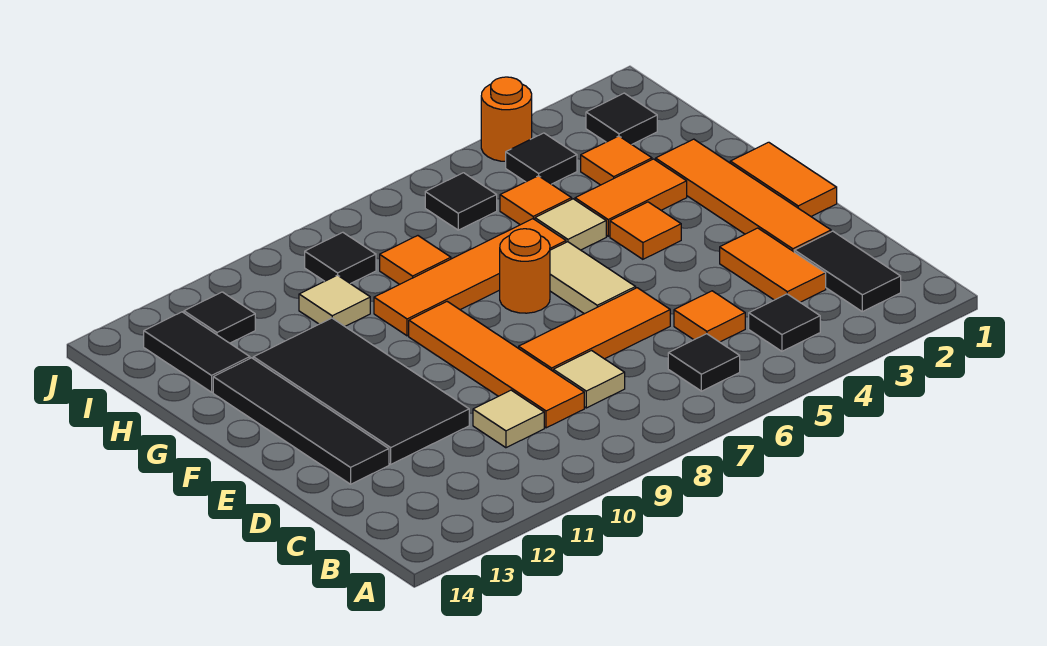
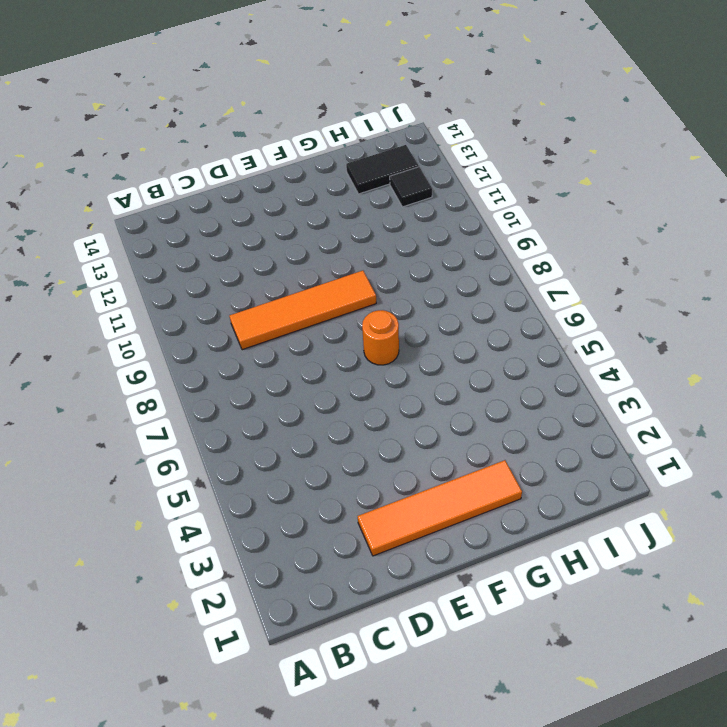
none -> black 1x2 tile [794,231,901,312]
none -> black 1x1 tile [749,294,820,351]
none -> black 1x1 tile [668,334,740,391]
none -> orange 1x2 tile [720,228,826,302]

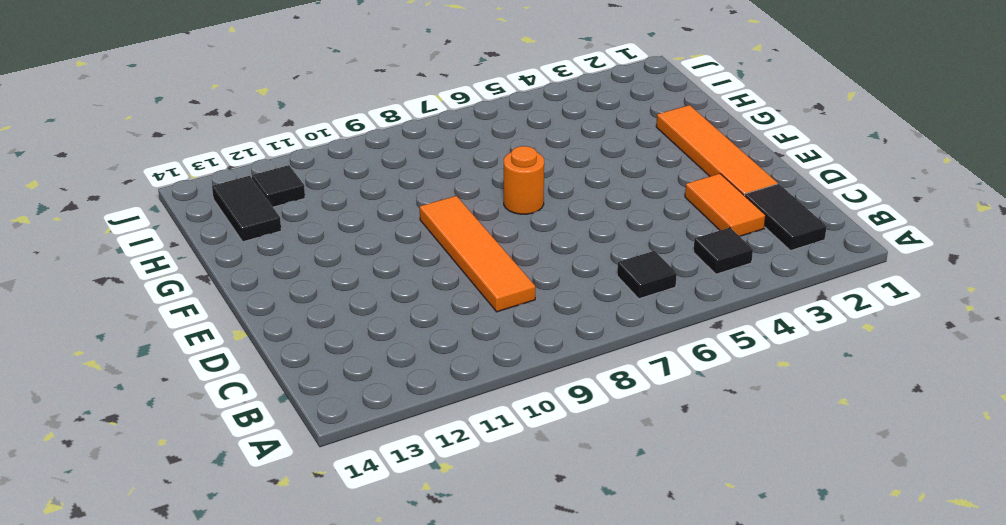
none -> orange 1x1 tile [674,291,745,342]
none -> tan 1x1 tile [553,351,625,408]
none -> tan 1x1 tile [473,390,544,448]
none -> orange 1x3 tile [519,288,670,371]

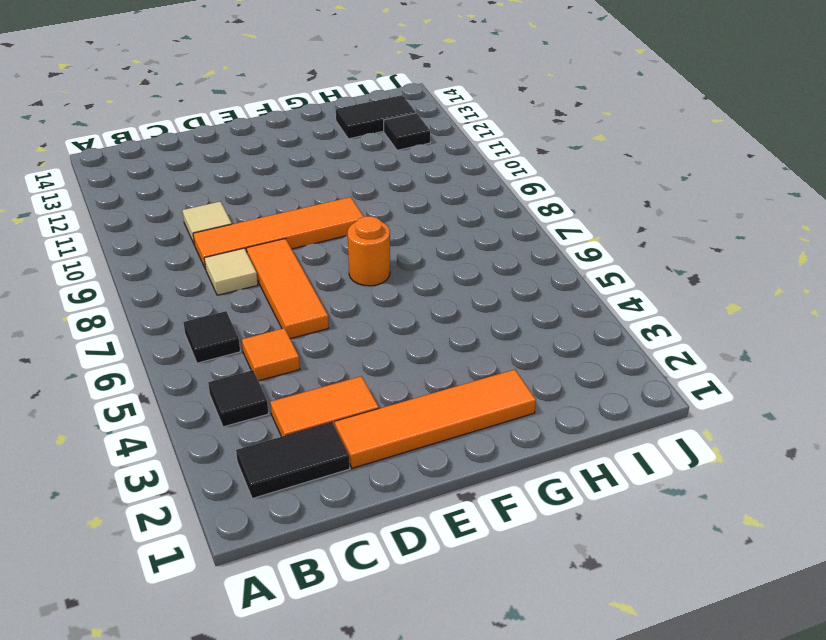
none -> black 2x4 tile [253,318,469,464]
none -> black 1x4 tile [213,358,389,484]
none -> orange 1x2 tile [730,142,837,216]
none -> tan 1x2 tile [550,242,636,314]

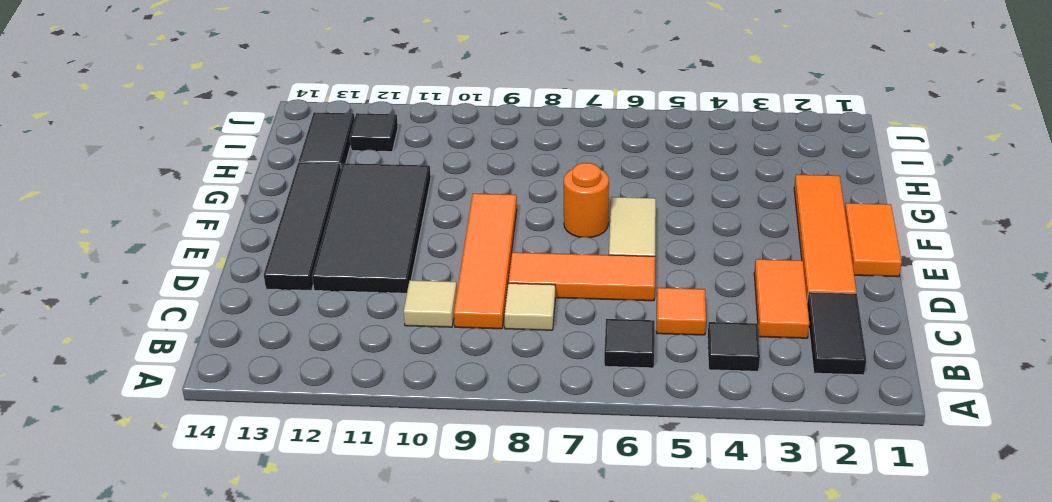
none -> orange 1x1 tile [610,202,681,259]
none -> orange 1x2 tile [575,159,687,236]
none -> tan 1x1 tile [535,199,606,250]
none -> orange 1x4 tile [374,219,566,336]

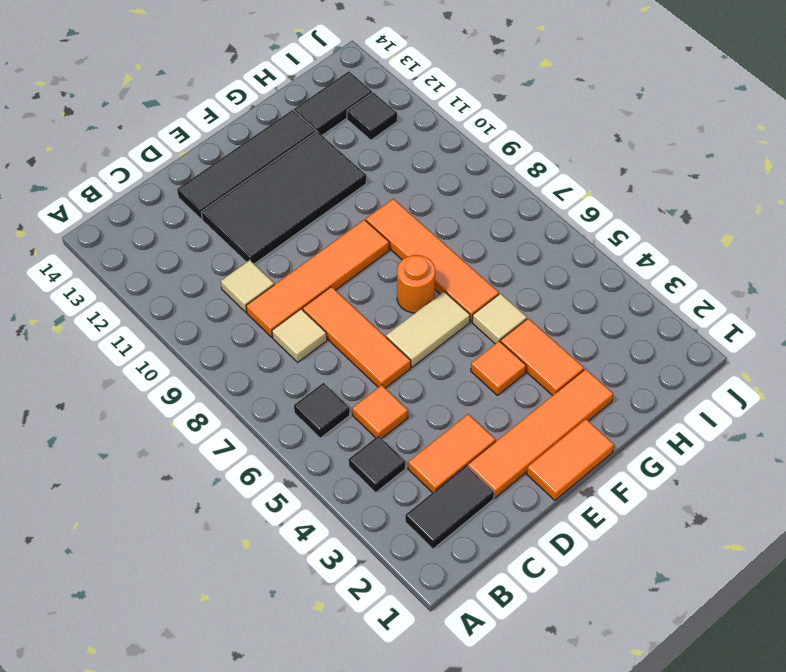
none -> orange 1x1 tile [581,136,652,185]
none -> orange 1x1 tile [500,176,572,225]
none -> orange 1x1 tile [380,236,451,284]
none -> tan 1x1 tile [299,275,370,326]

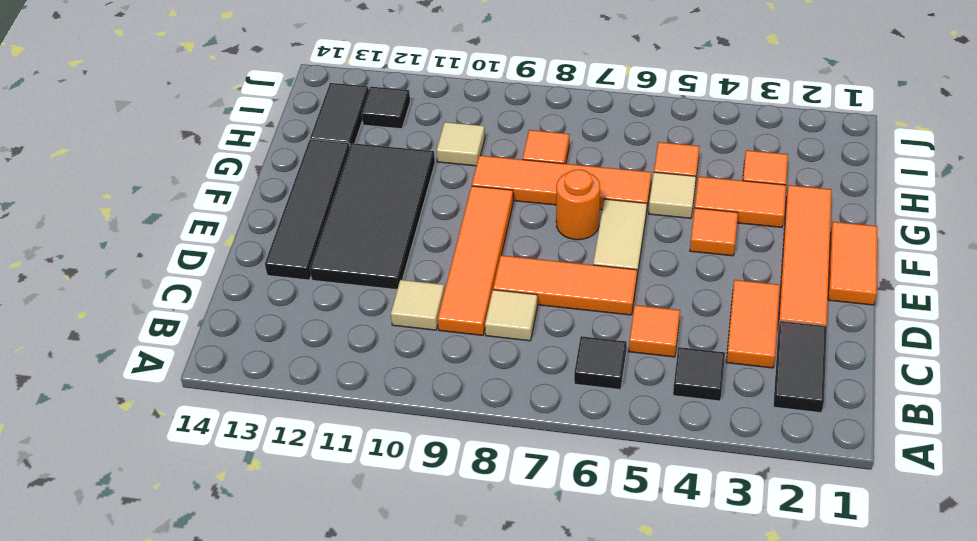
none -> black 1x1 tile [586,93,657,144]
none -> black 1x1 tile [506,133,577,184]
none -> black 1x1 tile [425,173,497,230]
none -> black 1x1 tile [305,232,376,284]

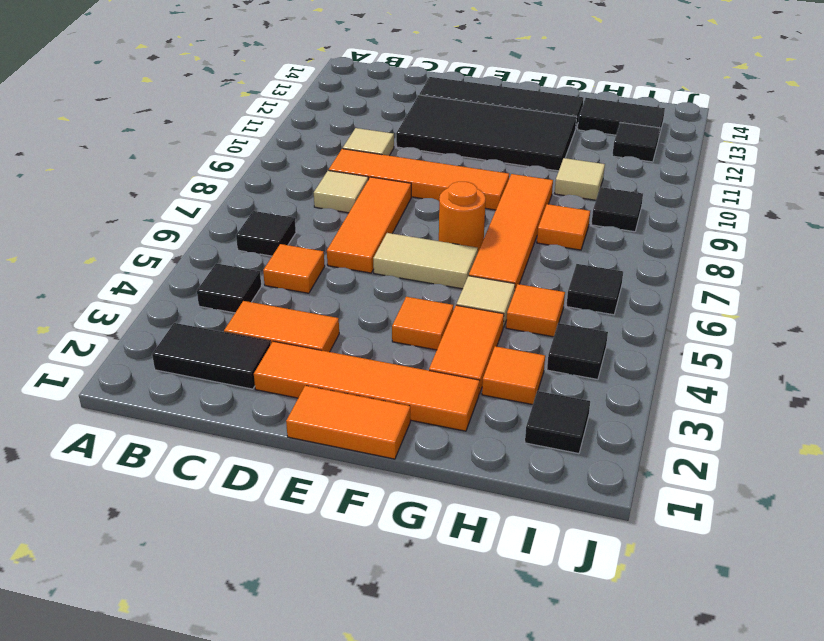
none -> orange 1x1 round brick [481,77,532,161]

